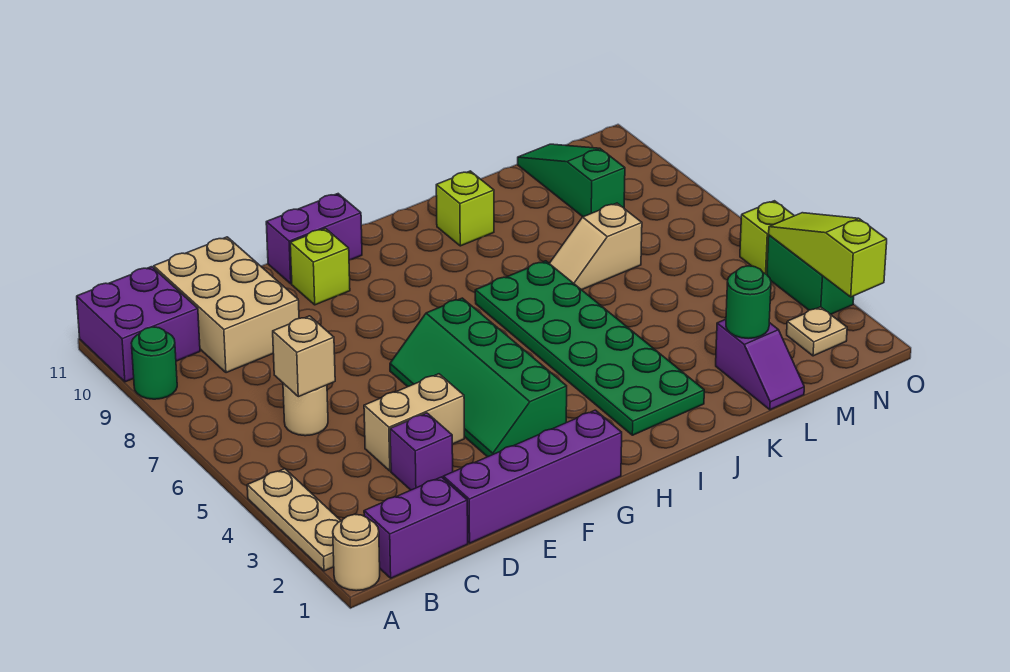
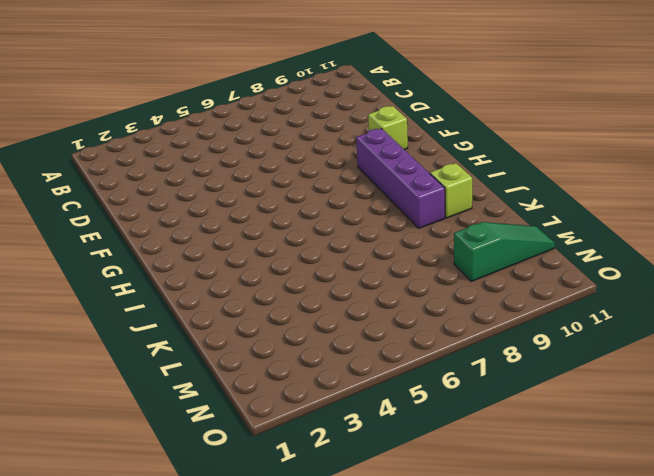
purple 1x4 brick [356,128,445,228] -> purple 1x4 brick moved to [443,410,622,543]
none -> tan 1x1 round brick [333,514,380,591]
none -> tan 1x3 plate [247,469,341,571]
none -> green 1x1 round brick [131,327,177,399]

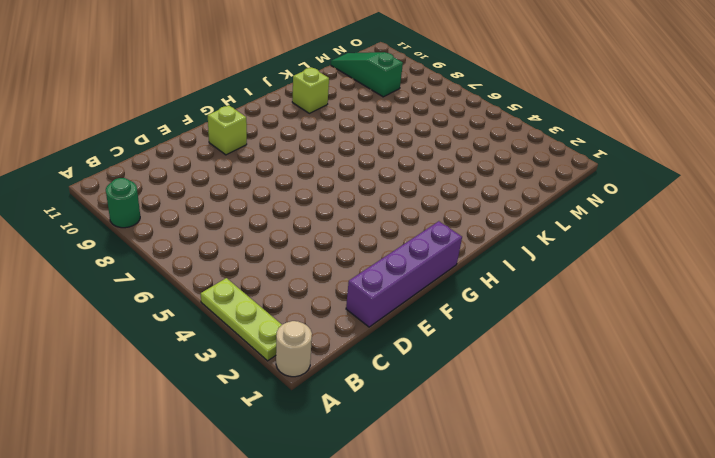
lime 1x3 plate [201,278,282,361] -> tan 1x3 plate [247,469,341,571]
none -> purple 2x2 brick [77,267,200,382]
none -> purple 1x2 brick [364,477,468,578]
none -> tan 1x1 round brick [283,383,328,436]

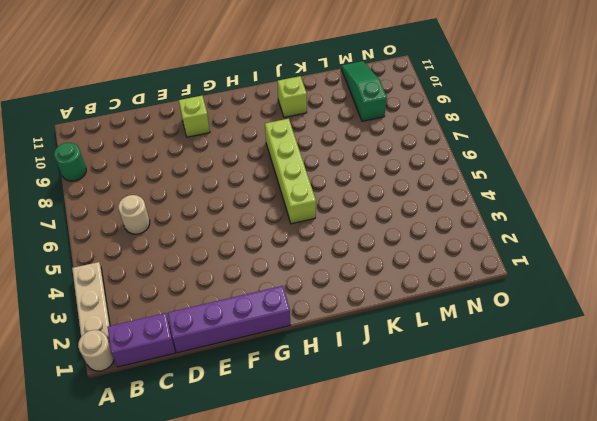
lime 1x4 brick [265,119,316,224] -> green 2x6 plate [475,261,704,435]
none -> purple 2x2 brick [77,267,200,382]
none -> tan 2x3 brick [154,237,299,373]
none -> purple 1x1 brick [390,413,453,490]

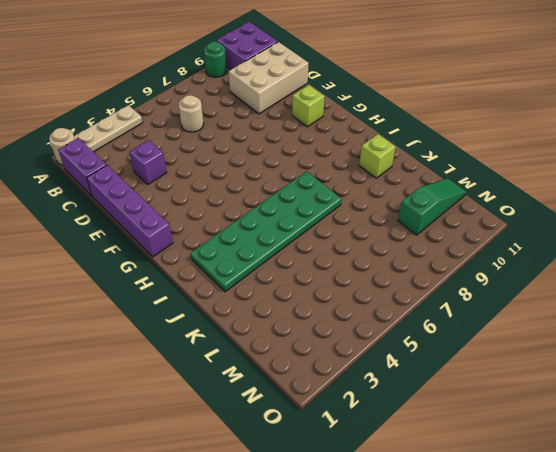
none -> tan 1x2 brick [364,374,464,471]
none -> green 2x4 slope [390,298,567,457]
none -> purple 1x2 brick [266,194,362,284]

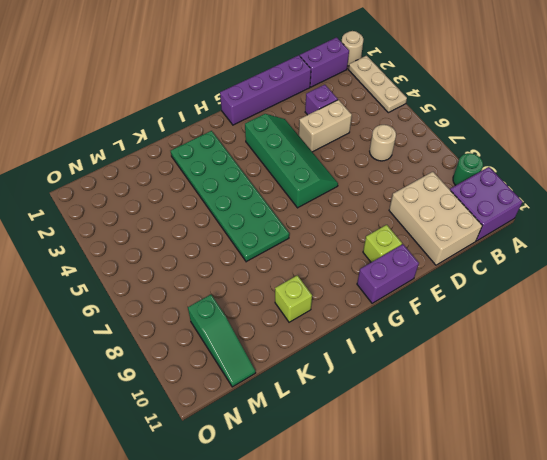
none -> tan 1x2 slope [549,203,642,290]
none -> purple 1x2 slope [716,319,804,410]
none -> tan 1x1 plate [787,307,847,356]

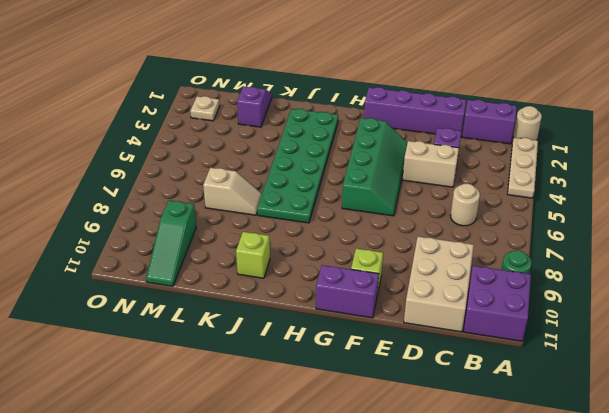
none -> green 1x2 brick [767,235,854,314]
none -> lime 1x1 brick [740,201,794,274]
none -> tan 1x1 brick [273,316,335,397]

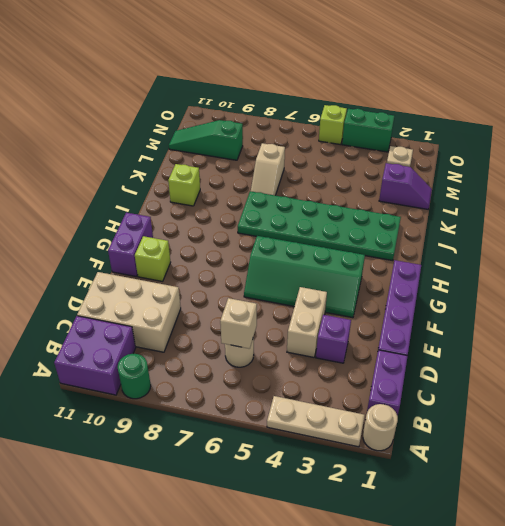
none -> green 1x1 round brick [726,266,771,339]
none -> lime 1x3 slope [769,213,887,297]

